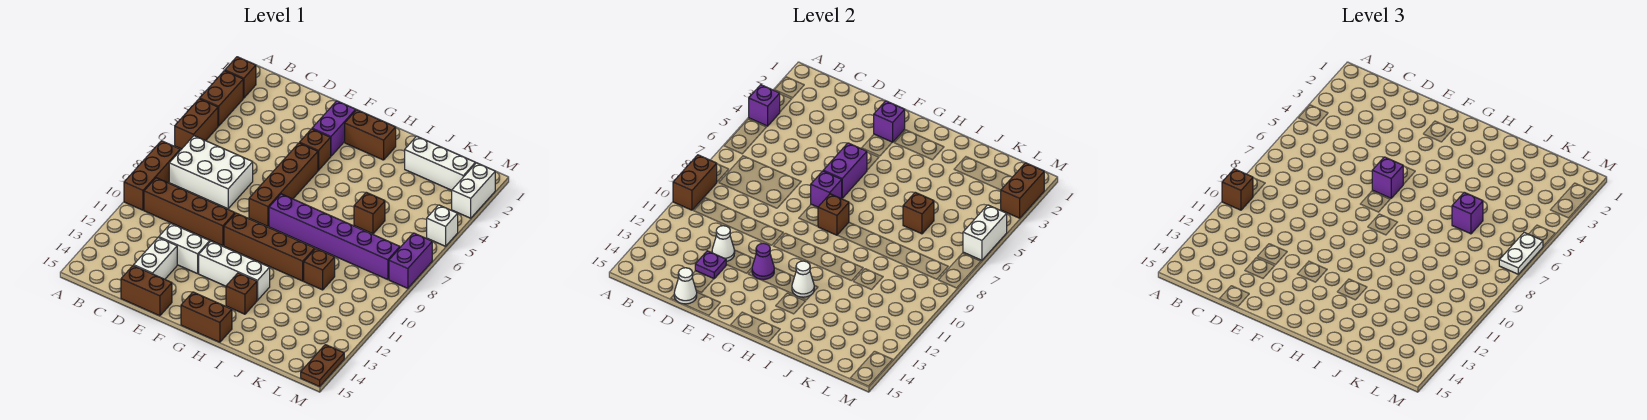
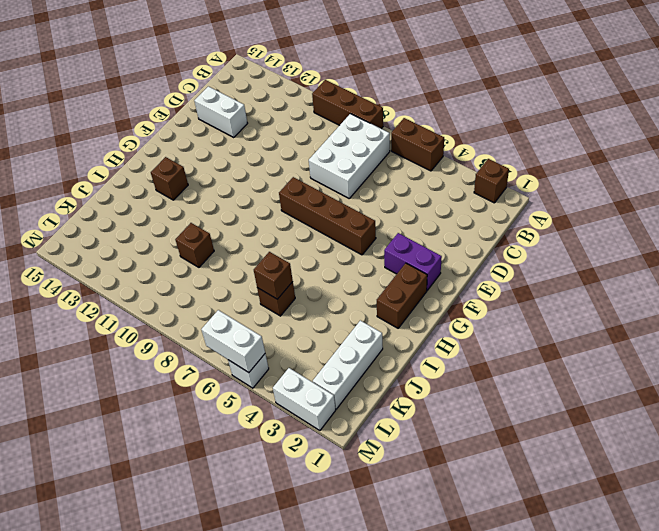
none -> brown 1x2 brick [200,71,243,126]
none -> brown 1x4 brick [144,178,235,246]
none -> white 1x2 brick [159,224,210,274]
none -> brown 1x2 brick [121,265,172,316]

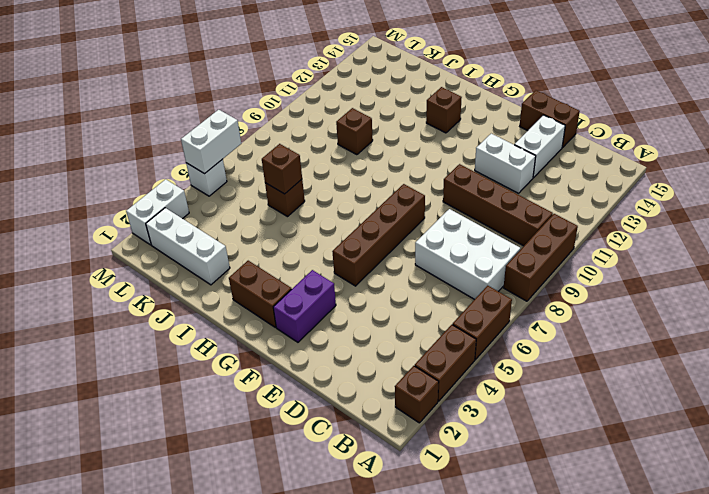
none -> brown 1x1 brick [300,129,331,170]
none -> brown 1x4 brick [224,213,315,281]
none -> white 1x3 brick [199,241,270,300]
none -> purple 1x6 brick [269,194,400,280]

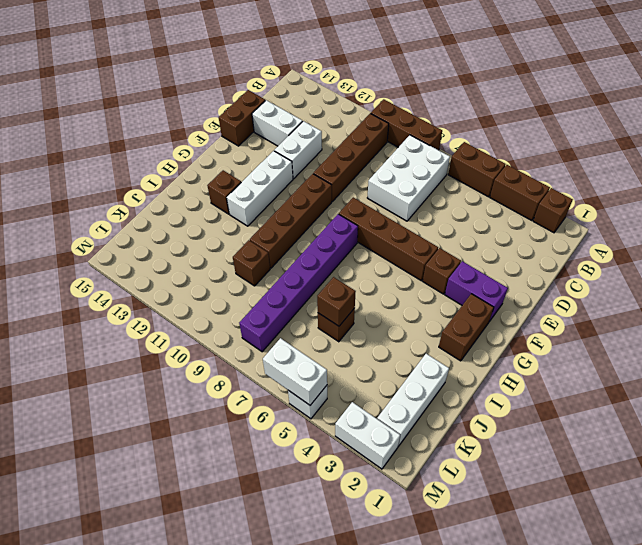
none -> brown 1x2 brick [181,292,232,342]
none -> purple 1x2 brick [389,233,432,288]
none -> brown 1x2 plate [301,345,344,387]
none -> purple 1x1 brick [749,85,780,126]

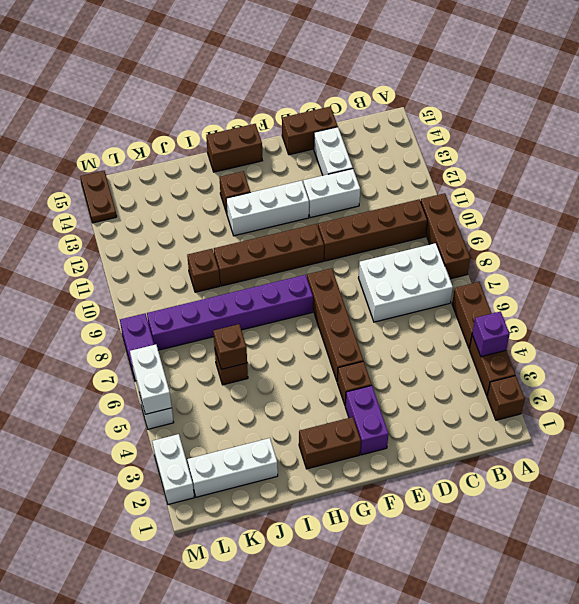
none -> brown 1x2 brick [673,155,717,210]
none -> white 1x1 cone [712,226,735,261]
none -> purple 1x1 plate [695,251,726,279]
none -> white 1x1 cone [674,268,697,304]

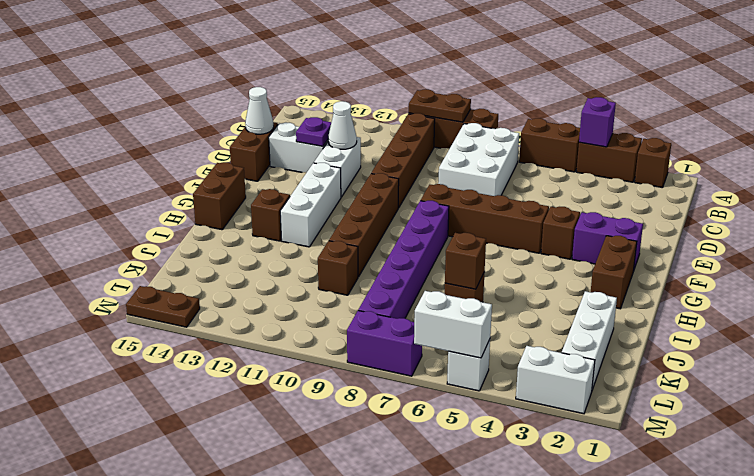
brown 1x2 plate [409,89,471,122] -> brown 1x2 brick [673,155,717,210]
none -> purple 1x1 brick [874,101,905,142]
none -> purple 1x2 brick [823,143,867,198]
none -> purple 1x1 brick [811,171,842,207]
none -> purple 1x1 cone [752,243,774,280]

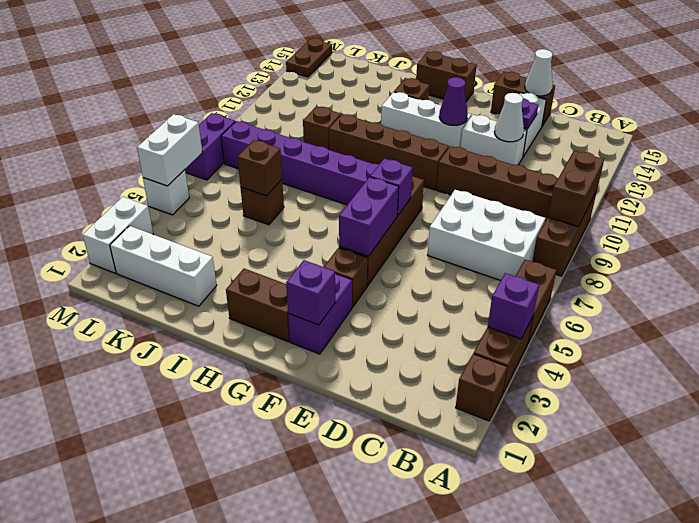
none -> brown 1x1 brick [818,194,849,235]
none -> white 1x1 cone [792,261,814,297]
none -> brown 1x2 brick [1001,163,1044,218]
none -> brown 1x1 brick [1222,169,1253,210]

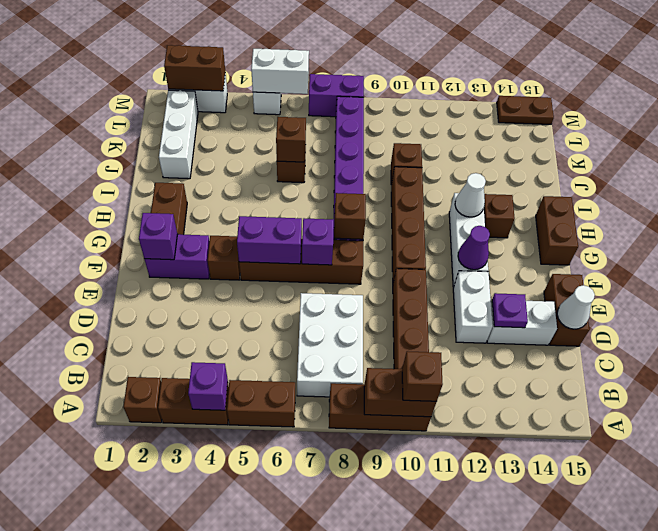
none -> white 1x1 cone [712,226,735,261]
none -> purple 1x1 brick [1372,157,1403,198]
none -> purple 1x1 brick [1452,192,1483,234]
none -> white 1x2 plate [1499,232,1543,274]

